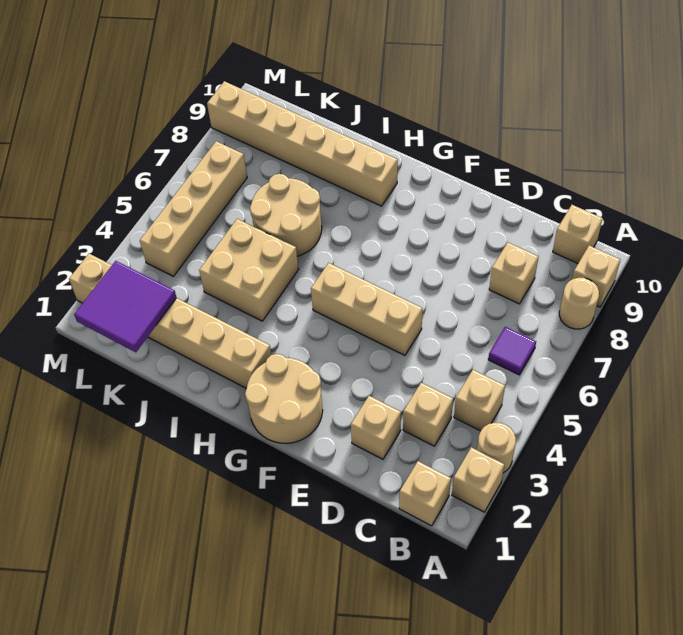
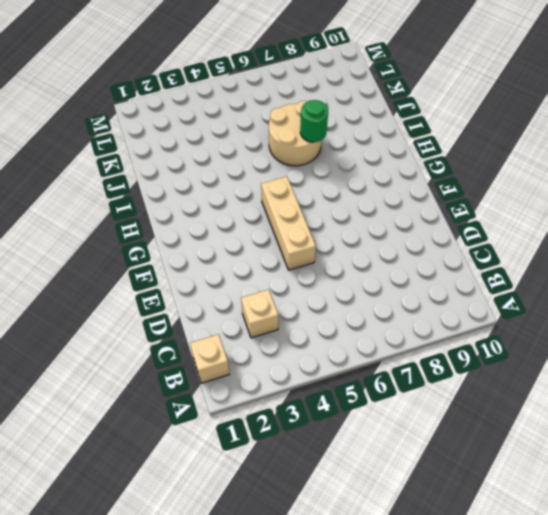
green 1x1 round brick [300,100,328,142] -> none
none -> tan 1x1 brick [452,447,504,512]
none -> tan 1x1 round brick [477,423,516,473]
none -> tan 1x1 round brick [559,278,599,329]

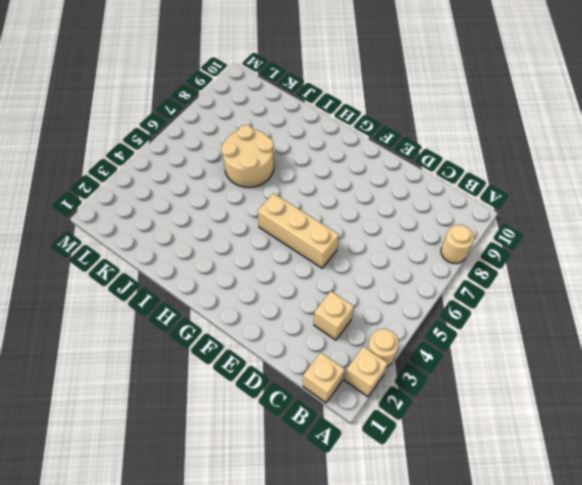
none -> tan 1x1 brick [572,245,620,307]
none -> tan 1x1 brick [454,370,505,431]
none -> purple 1x1 tile [488,327,536,375]

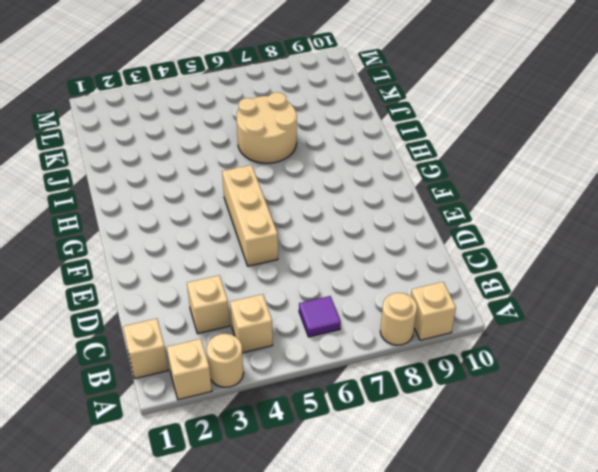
none -> tan 1x1 brick [553,205,603,263]
none -> tan 1x1 brick [489,242,539,304]
none -> tan 1x1 brick [351,396,401,459]

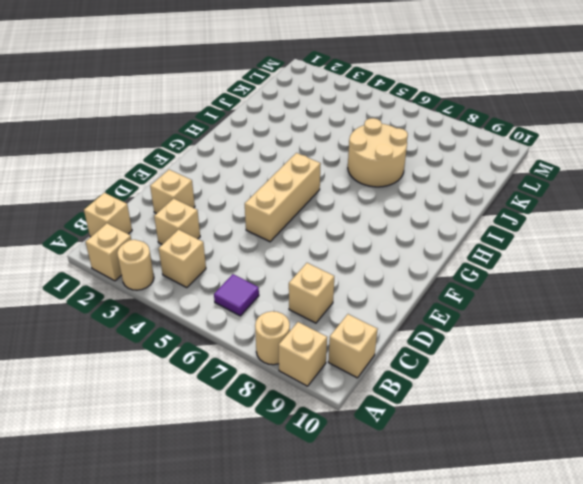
none -> tan 2x2 round brick [245,354,323,443]
none -> tan 1x6 brick [69,254,271,389]
none -> tan 1x6 brick [207,81,398,206]

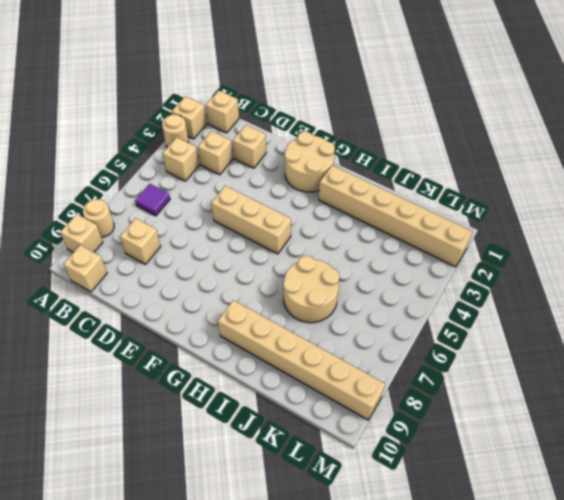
none -> tan 2x2 brick [199,219,299,321]
none -> tan 1x4 brick [140,141,247,276]
none -> purple 2x2 tile [74,261,176,352]

